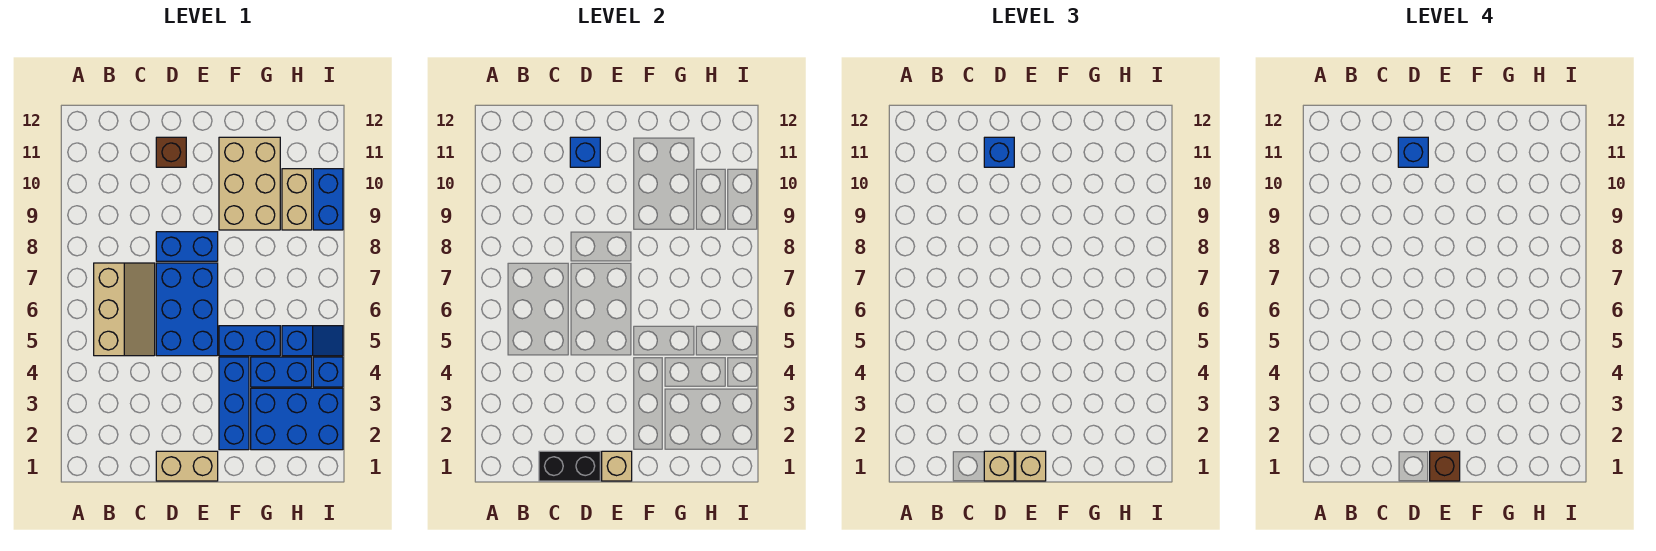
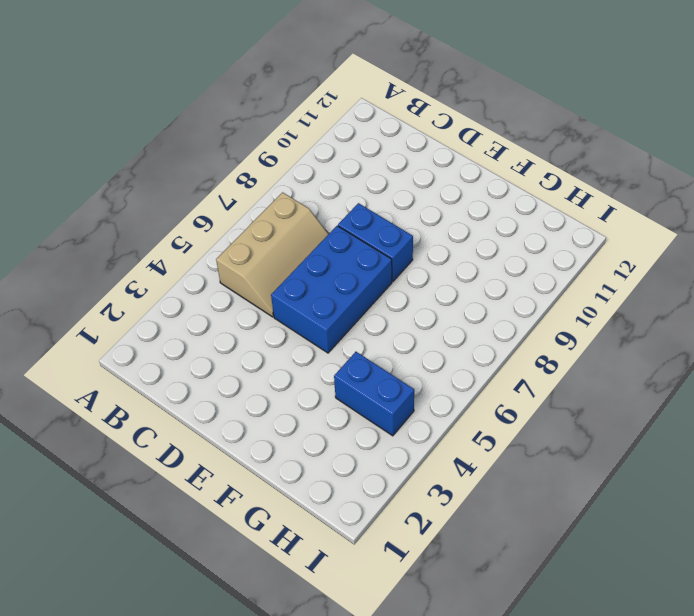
none -> tan 1x2 brick [156,451,218,481]
none -> brown 1x1 brick [156,137,186,167]
none -> blue 1x3 brick [219,357,249,450]

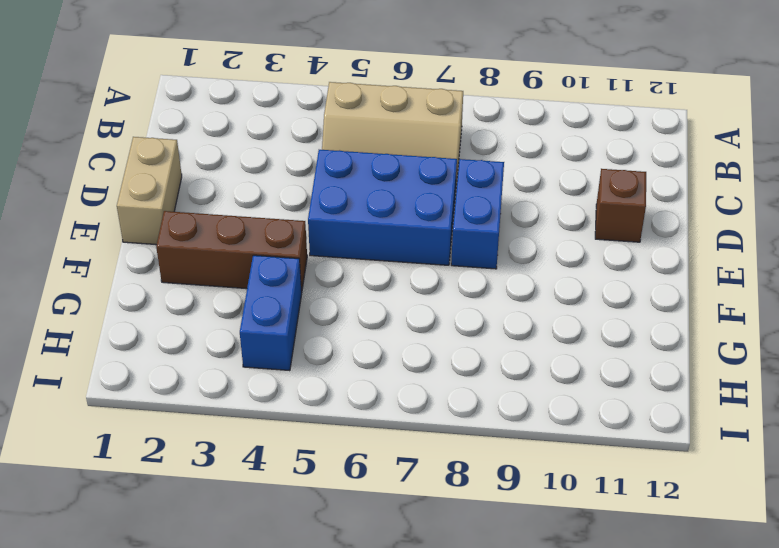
brown 1x3 brick [156,211,307,293] -> blue 1x3 brick [219,357,249,450]
none -> blue 1x2 brick [219,326,280,356]
none -> tan 2x3 brick [219,137,280,230]
none -> blue 2x3 brick [251,388,343,450]

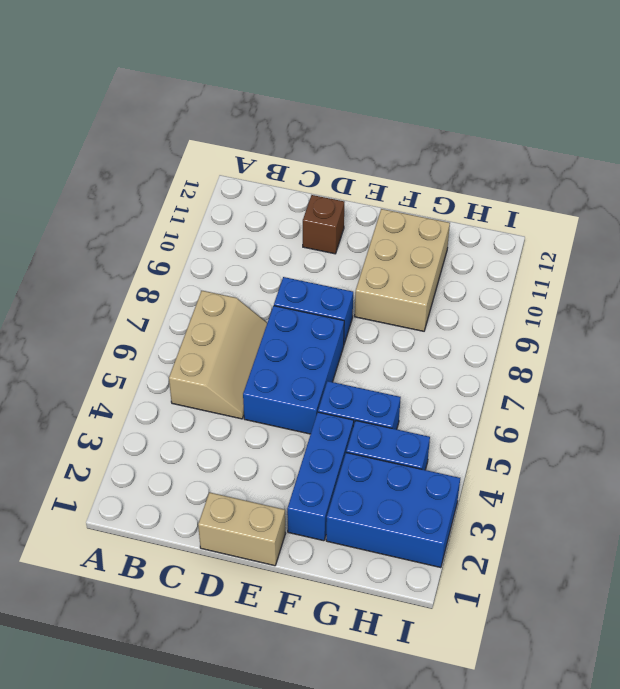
none -> blue 1x2 slope [282,326,343,356]
none -> tan 1x2 brick [282,169,312,230]
none -> blue 1x1 brick [313,357,343,387]

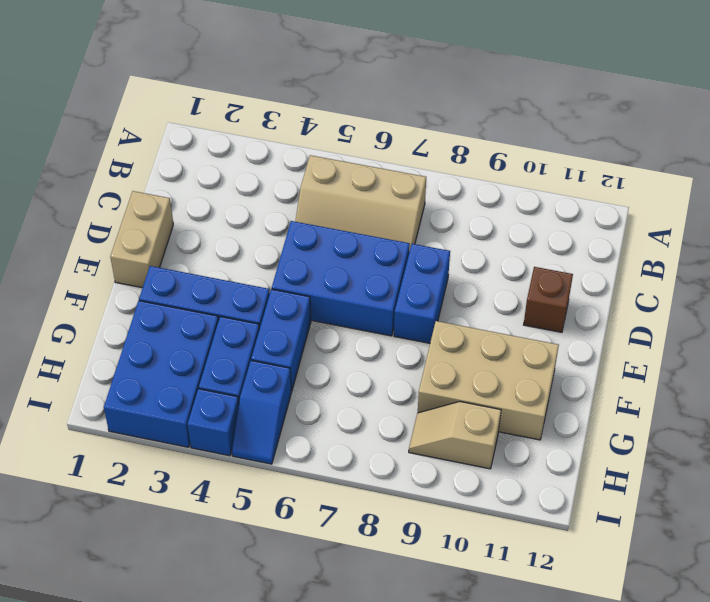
tan 1x2 slope [409,402,501,469] -> tan 1x2 brick [282,169,312,230]
none -> blue 1x2 brick [313,169,343,230]
none -> black 1x2 brick [539,451,600,481]
none -> blue 1x1 brick [570,137,600,167]

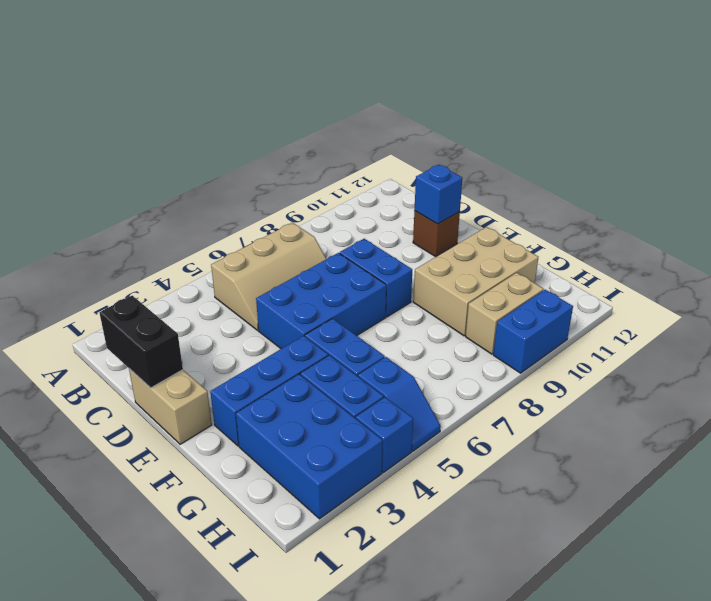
none -> tan 1x1 brick [602,451,632,481]
none -> tan 1x1 brick [984,451,1014,481]
none -> blue 1x1 brick [984,137,1014,167]

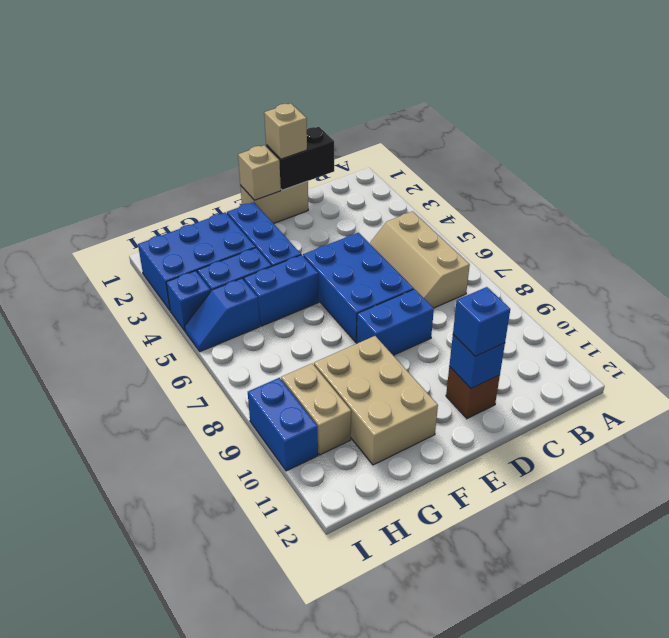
none -> tan 1x1 brick [1016,451,1046,481]
none -> blue 1x1 brick [1398,137,1428,167]
none -> brown 1x1 brick [1430,451,1460,481]

